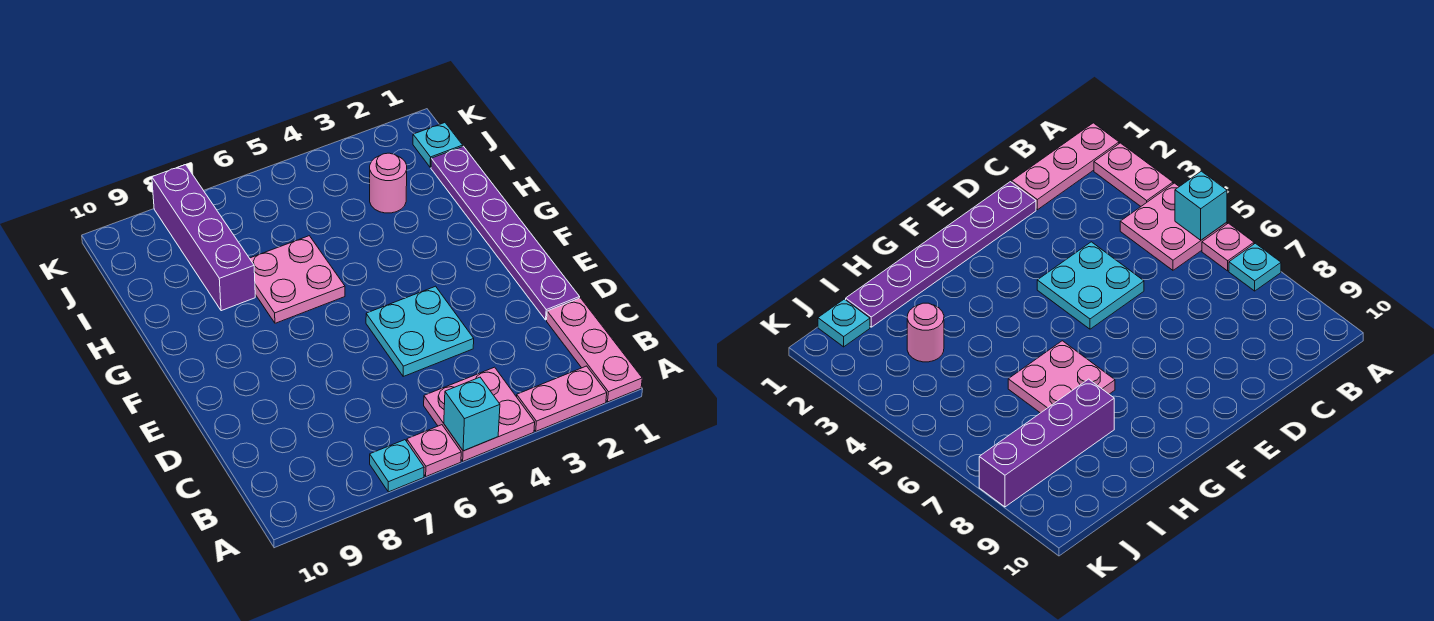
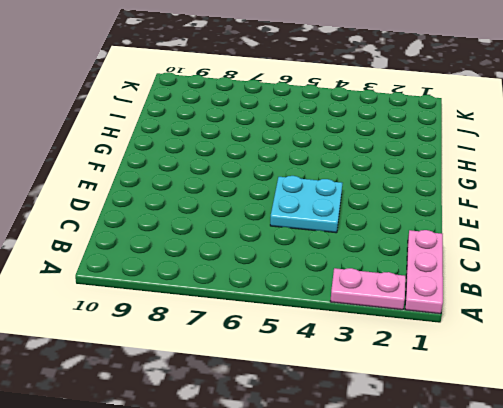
none -> pink 2x2 plate [424,367,535,461]
none -> pink 1x1 plate [407,425,461,476]
none -> cyan 1x1 plate [370,440,424,492]

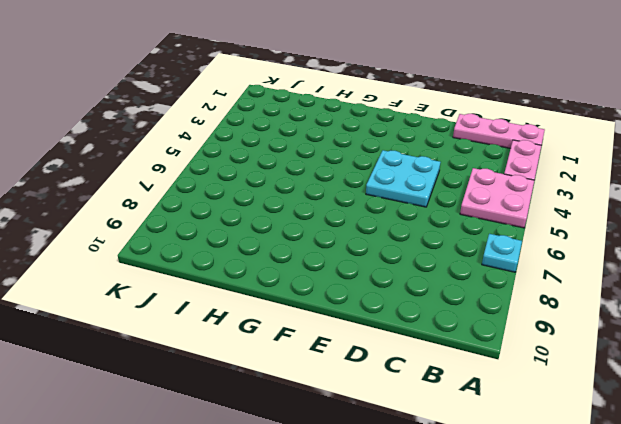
none -> pink 1x1 plate [407,425,461,476]
none -> purple 1x6 plate [431,146,579,320]
none -> pink 2x2 plate [250,236,345,323]

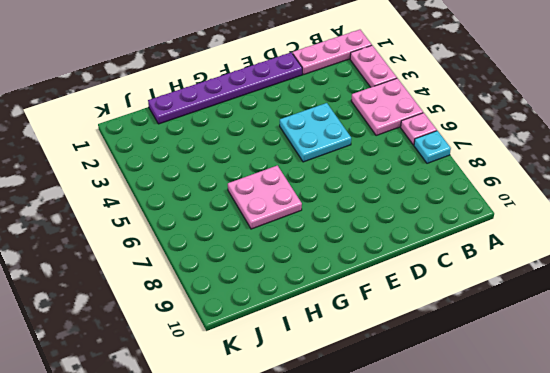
none -> purple 1x4 brick [152,165,255,311]
none -> pink 1x1 round brick [370,153,407,213]
none -> cyan 1x1 plate [413,123,463,167]

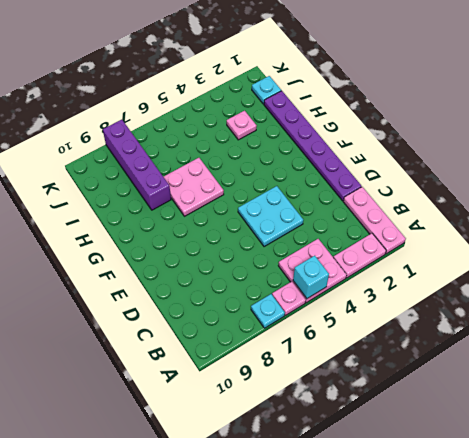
pink 1x1 plate [227,111,257,140] -> pink 1x1 round brick [370,153,407,213]

